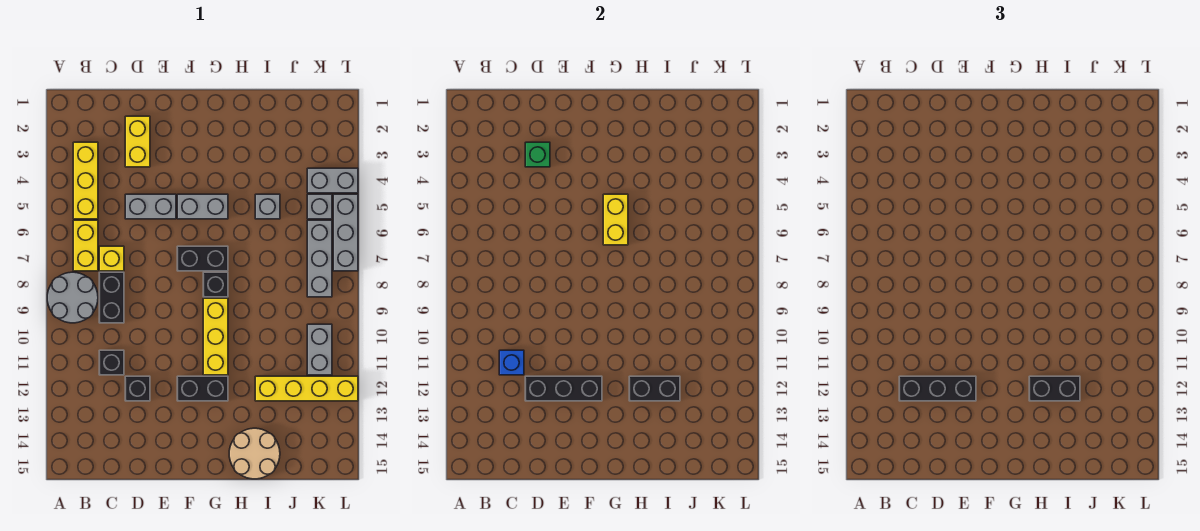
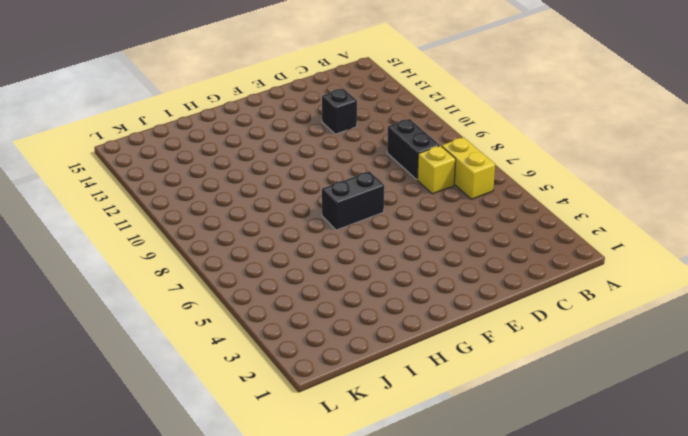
none -> grey 2x2 round brick [47,272,98,323]
none -> yellow 1x3 brick [73,142,98,219]
none -> black 1x1 brick [99,350,124,375]

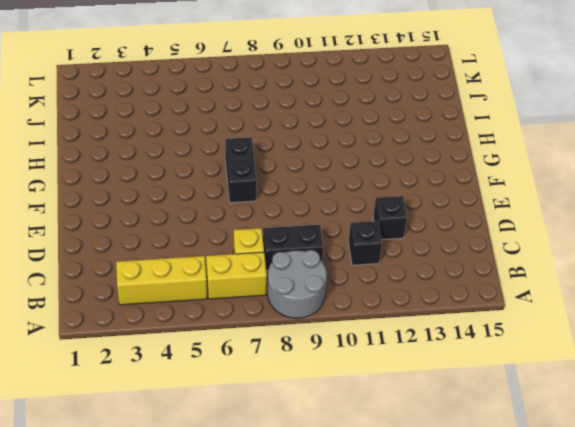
none -> yellow 1x2 brick [125,116,150,167]
none -> grey 1x2 brick [125,194,176,219]
none -> grey 1x2 brick [177,194,228,219]

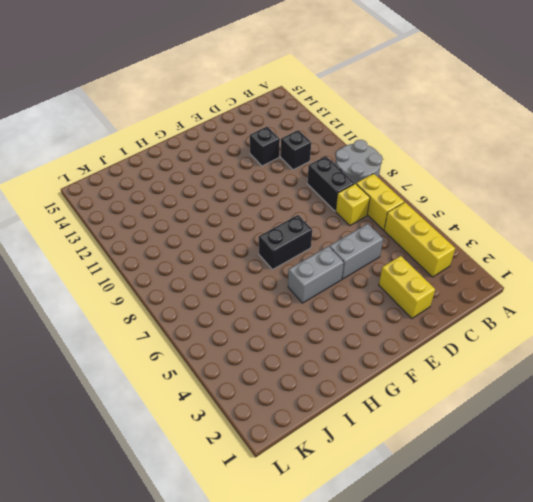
none -> black 1x2 brick [177,376,228,401]
none -> black 1x1 brick [203,272,228,297]
none -> yellow 1x3 brick [203,298,228,375]

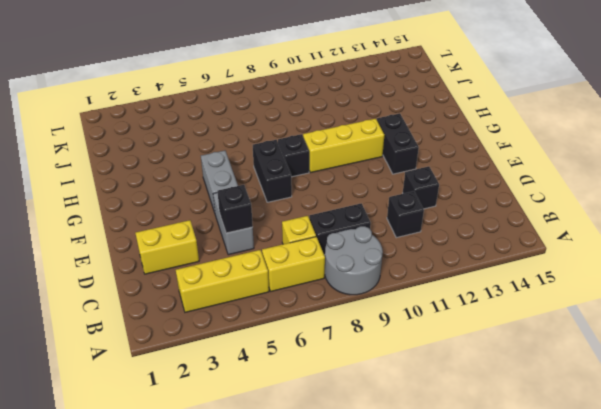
black 1x1 brick [217,185,253,233] -> none
none -> tan 2x2 round brick [229,428,280,479]
none -> grey 1x1 brick [255,194,280,219]
none -> yellow 1x4 brick [255,376,358,401]

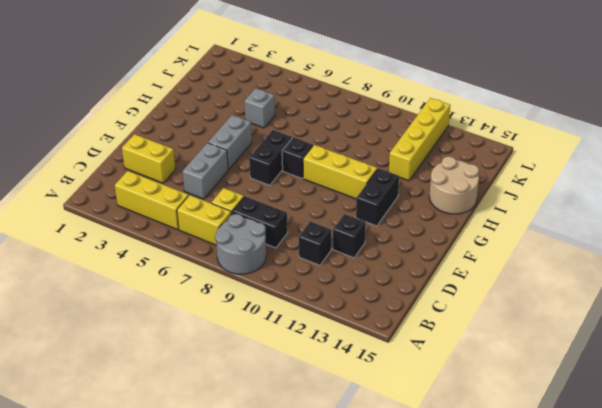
none -> grey 1x2 brick [307,168,358,193]
none -> grey 1x1 brick [307,194,332,219]
none -> grey 1x3 brick [307,220,332,297]

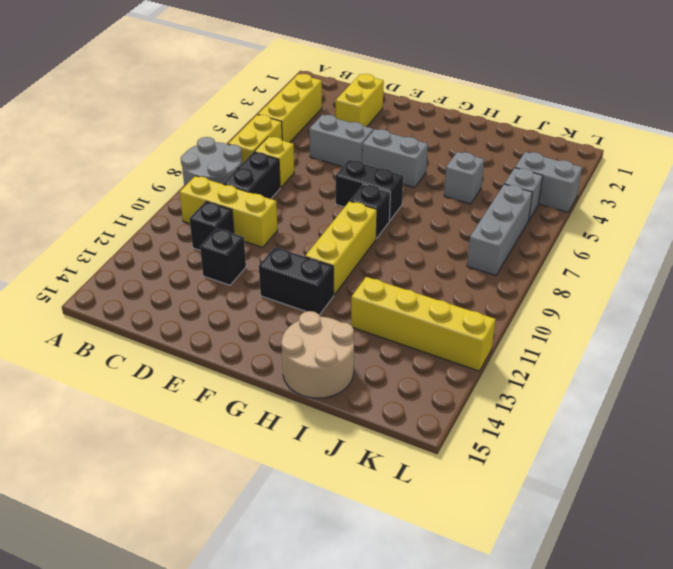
yellow 1x3 brick [180,176,278,247] -> none
none -> grey 1x2 brick [307,324,332,375]
none -> grey 1x3 brick [333,194,358,271]
none -> blue 1x1 brick [499,350,524,375]

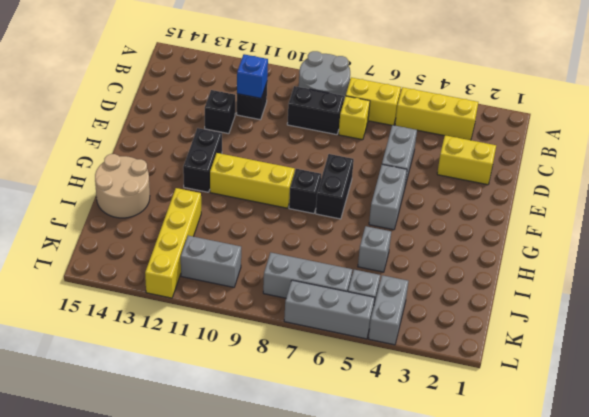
none -> green 1x1 brick [525,142,550,167]
none -> black 1x3 brick [525,376,602,401]
none -> yellow 1x2 brick [603,194,628,245]

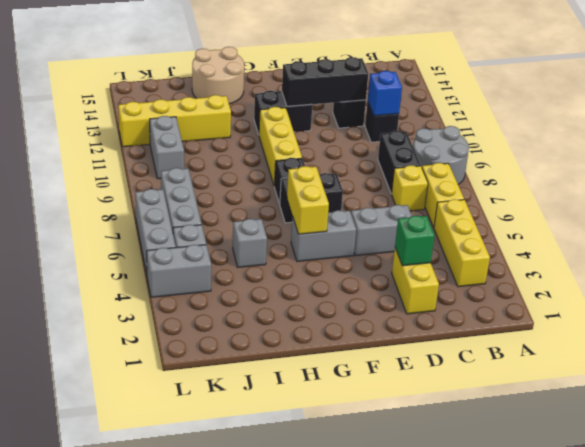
none -> black 1x2 brick [629,376,680,401]
none -> black 1x3 brick [899,376,976,401]
none -> black 1x2 brick [1029,376,1080,401]

